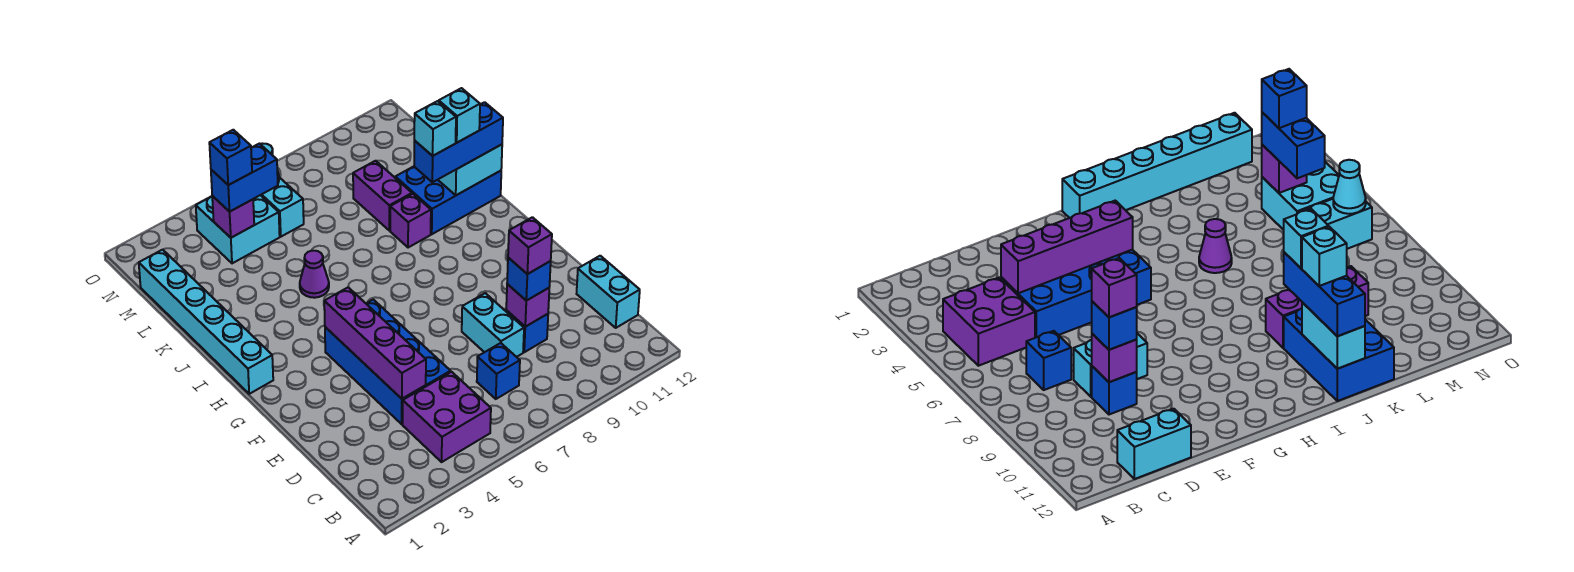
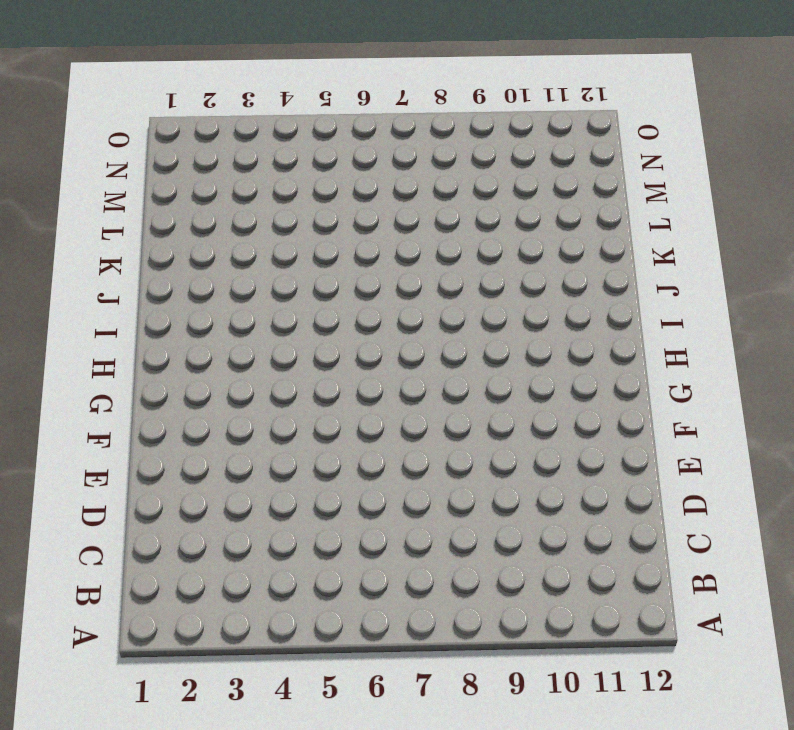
none -> purple 2x2 brick [403,372,491,462]
none -> blue 1x1 brick [477,343,520,399]
none -> cyan 1x2 brick [577,256,640,328]

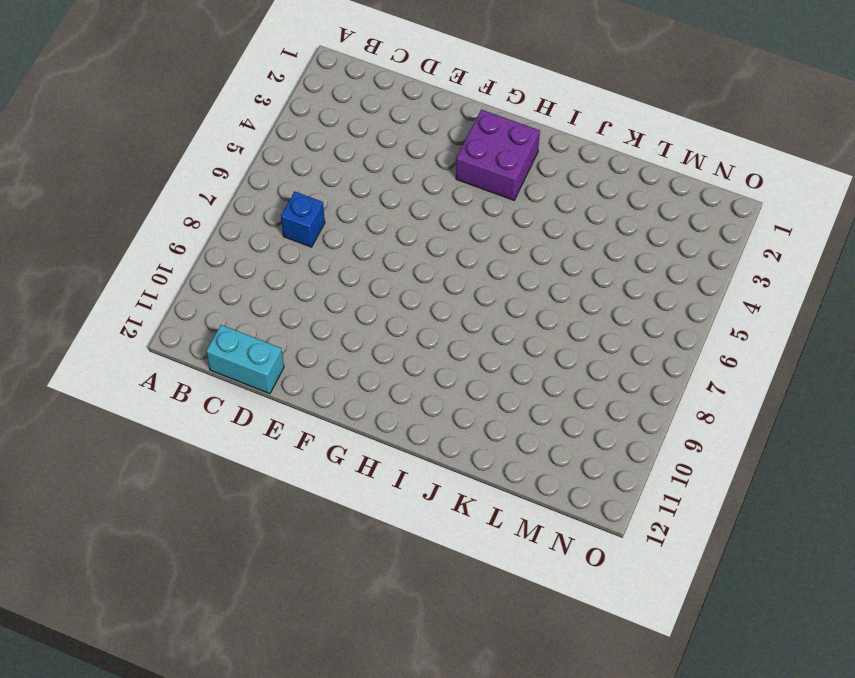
purple 2x2 brick [456,110,540,200] -> purple 2x2 brick moved to [403,372,491,462]
none -> blue 2x4 brick [325,300,451,424]
none -> cyan 1x2 brick [462,293,524,357]
none -> blue 1x1 brick [506,310,548,352]

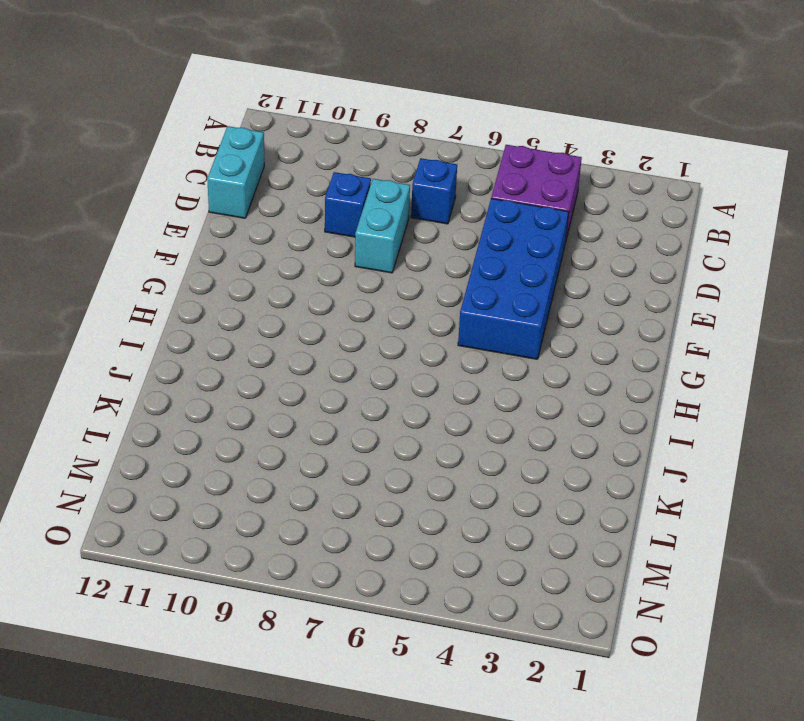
none -> cyan 1x6 brick [139,250,273,394]
none -> purple 1x1 cone [300,251,329,298]
none -> purple 1x1 brick [390,194,431,248]

